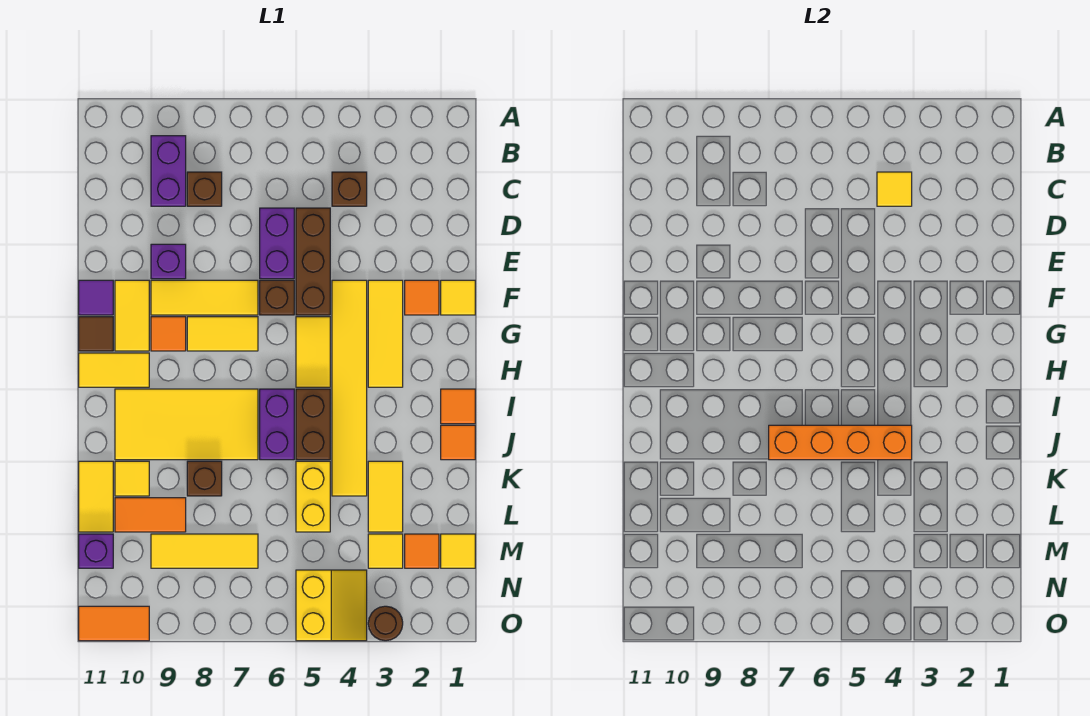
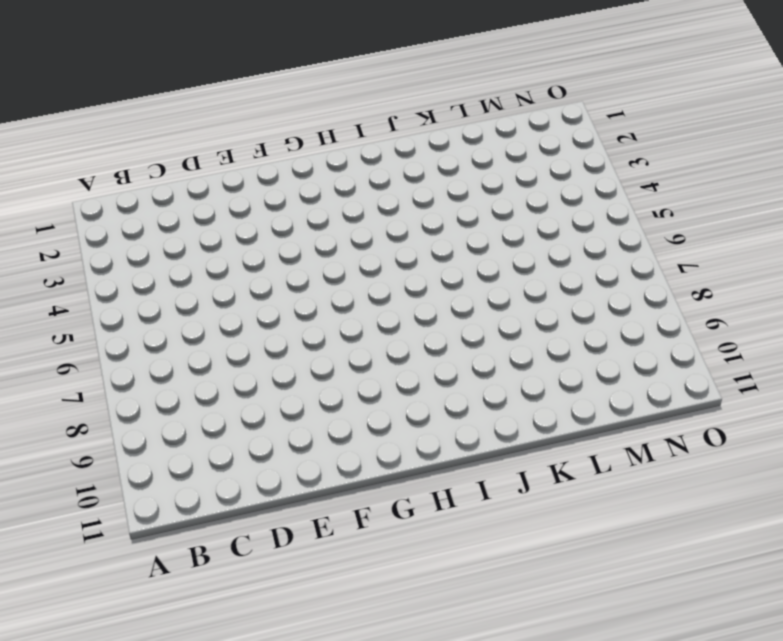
none -> purple 1x2 brick [151,136,186,206]
none -> brown 1x1 brick [332,172,367,206]
none -> brown 1x1 brick [187,172,222,206]
none -> brown 1x3 brick [296,208,330,315]

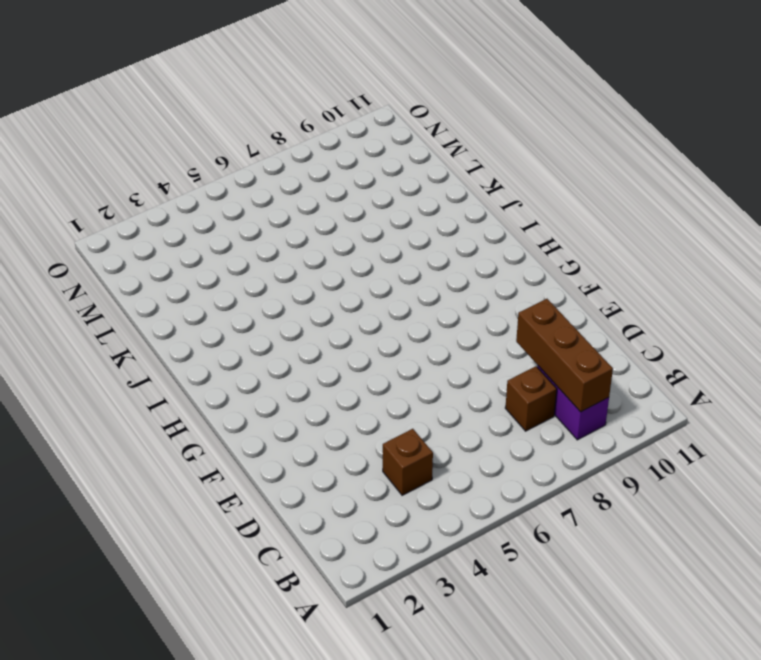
brown 1x3 brick [516,299,613,412] -> brown 1x3 brick moved to [296,208,330,315]
none -> purple 1x2 brick [260,208,294,279]
none -> purple 1x1 brick [151,244,186,279]
none -> yellow 1x1 tile [441,280,475,315]
none -> orange 1x1 tile [405,280,439,315]

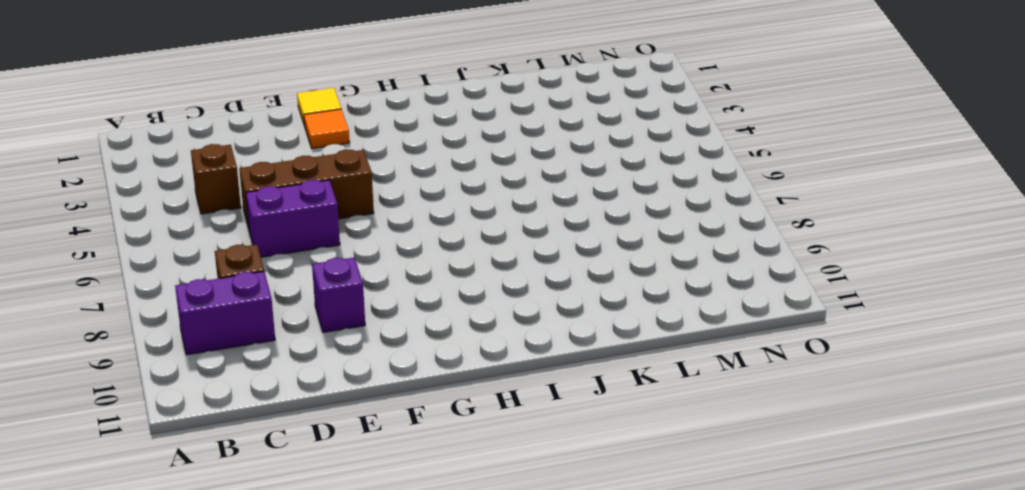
none -> yellow 1x3 tile [368,280,403,387]
none -> yellow 1x6 tile [332,280,367,496]
none -> brown 1x1 brick [260,280,294,315]
none -> yellow 1x3 tile [151,280,258,315]

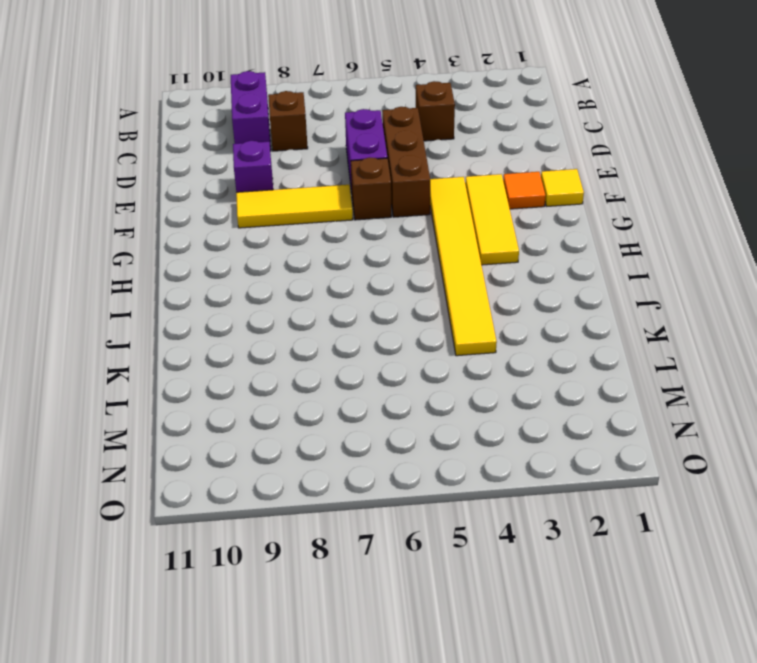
none -> yellow 1x2 tile [115,280,149,351]
none -> purple 1x1 tile [79,280,113,315]
none -> yellow 1x2 tile [296,317,330,387]
none -> yellow 1x2 tile [187,317,258,351]

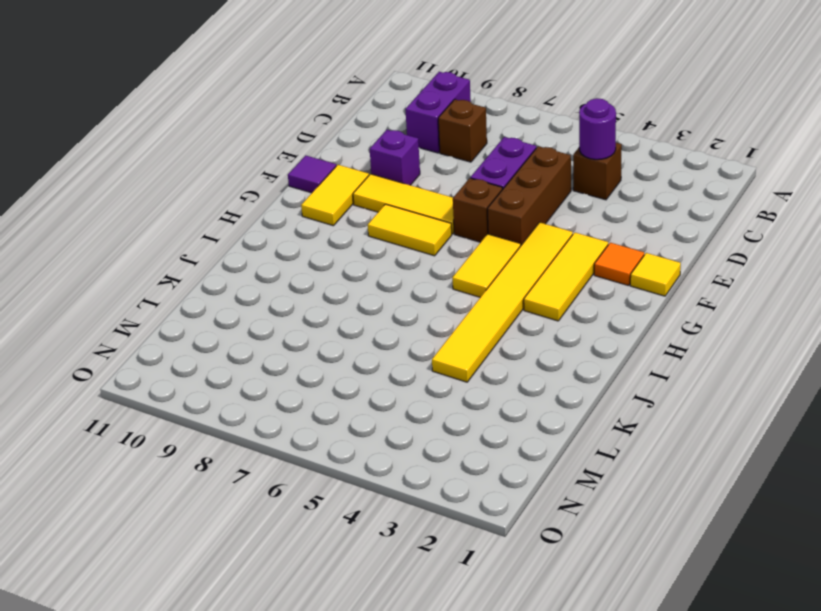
purple 1x1 round brick [579,98,616,160] -> yellow 1x1 tile [877,172,912,206]
none -> orange 1x1 tile [151,317,186,351]
none -> brown 1x1 tile [79,317,113,351]
none -> yellow 1x2 tile [79,353,149,387]
none -> orange 1x1 tile [441,389,475,424]

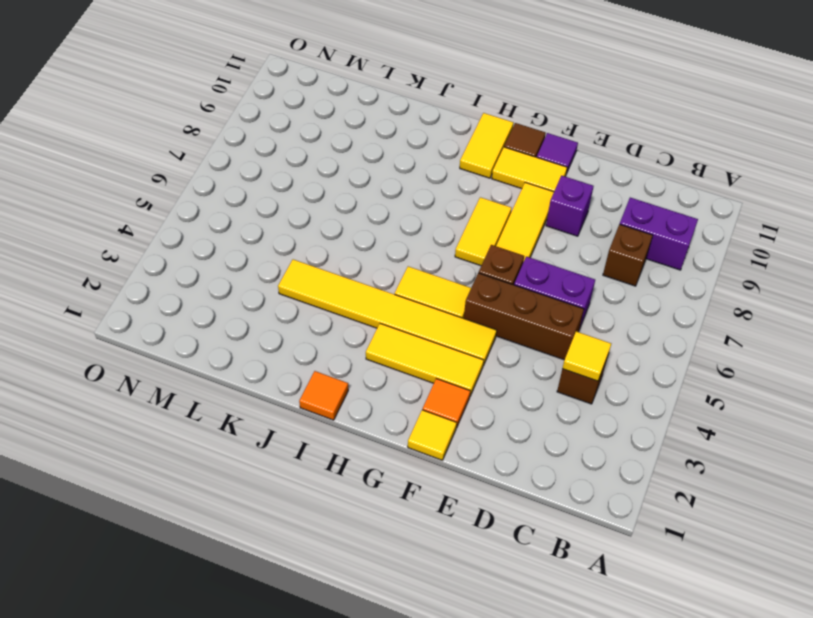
none -> orange 1x1 tile [151,317,186,351]
none -> brown 1x2 brick [296,389,330,460]
none -> purple 1x2 brick [260,389,294,460]
none -> yellow 2x4 tile [115,389,258,460]

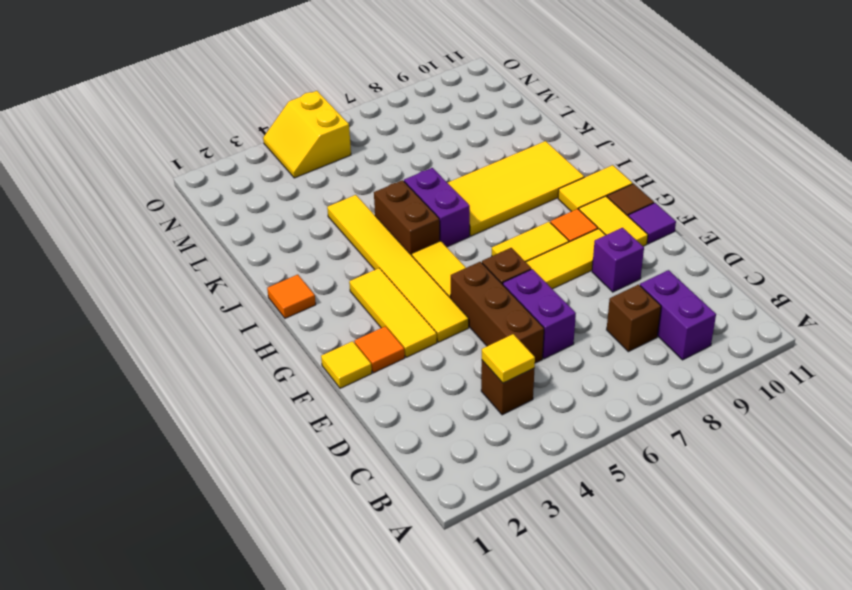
none -> orange 1x1 tile [441,425,475,460]
none -> yellow 1x2 tile [368,461,403,532]
none -> yellow 1x2 brick [296,461,330,532]
none -> brown 1x1 brick [187,461,222,496]

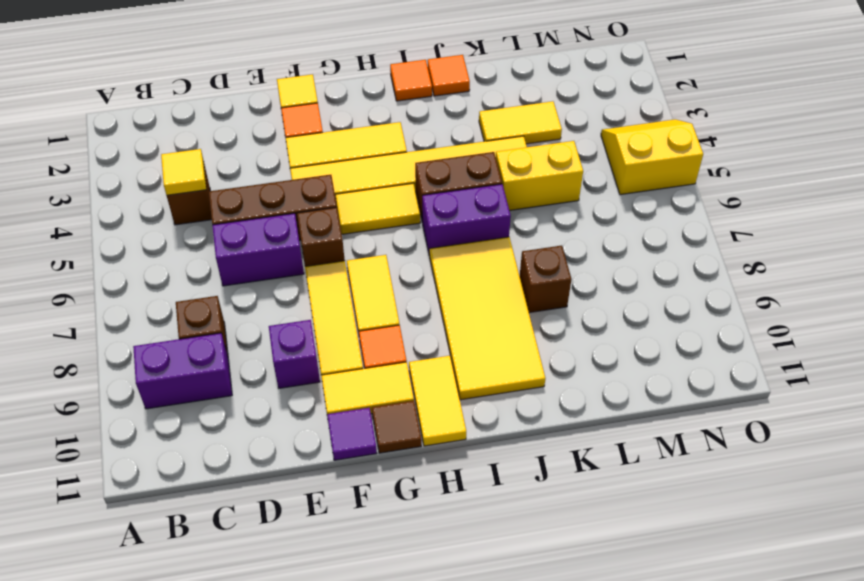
none -> yellow 1x1 tile [115,461,149,496]
none -> yellow 1x2 tile [79,461,113,532]
none -> orange 1x2 tile [115,498,186,532]
none -> yellow 1x1 tile [441,534,475,568]

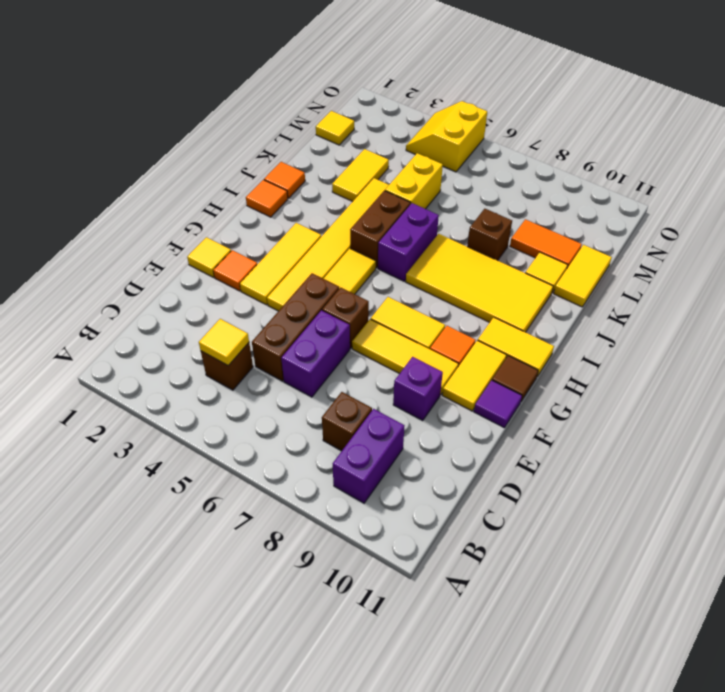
none -> orange 1x1 tile [405,534,439,568]
none -> yellow 1x1 tile [368,534,403,568]
none -> yellow 1x3 tile [151,534,258,568]
none -> purple 1x1 brick [79,534,113,568]

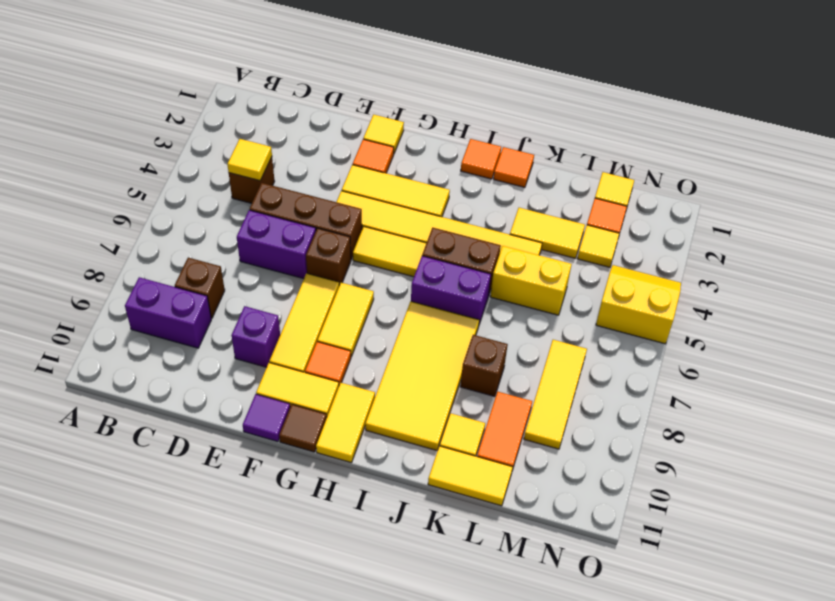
none -> purple 1x1 brick [79,534,113,568]
none -> brown 1x1 round brick [368,606,403,641]
none -> orange 1x2 tile [79,606,149,641]
none -> orange 1x4 brick [769,425,912,460]

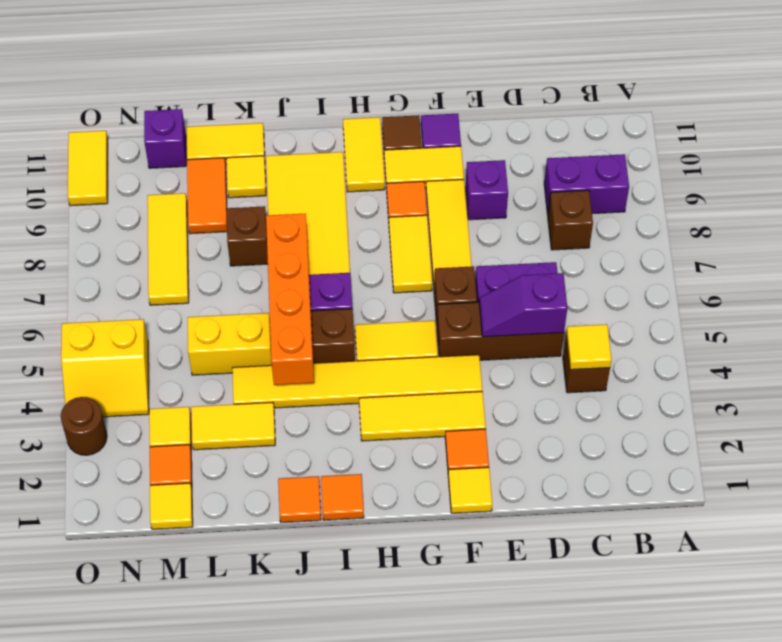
purple 1x2 slope [479,273,567,337] -> none
yellow 1x2 tile [68,131,108,206] -> orange 1x2 tile [79,606,149,641]

